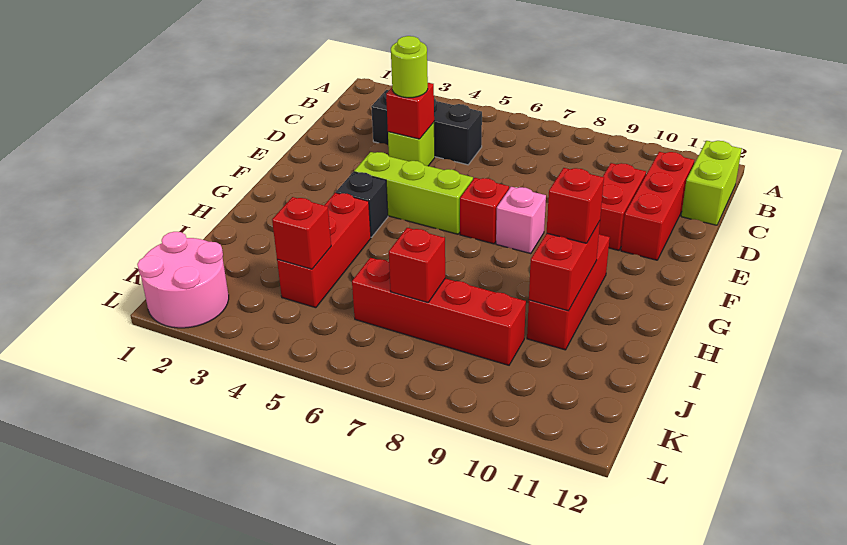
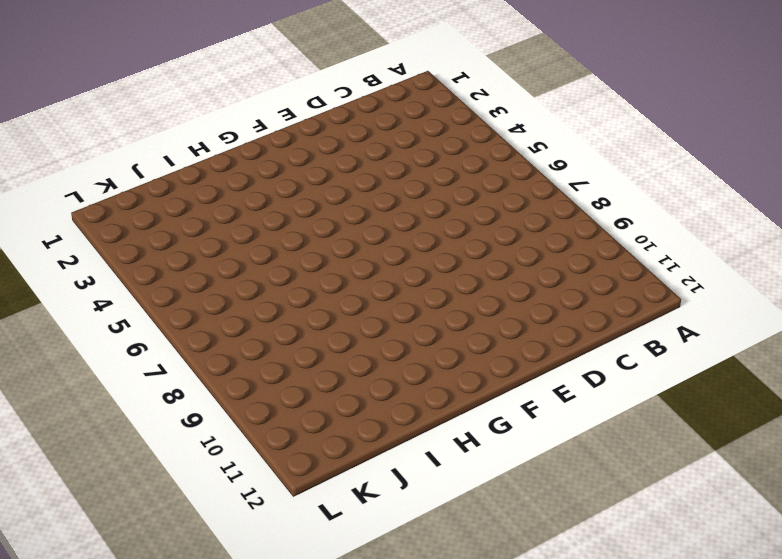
none -> lime 1x2 brick [681,141,742,225]
none -> black 1x3 brick [371,90,482,165]
none -> red 1x3 brick [621,152,694,260]

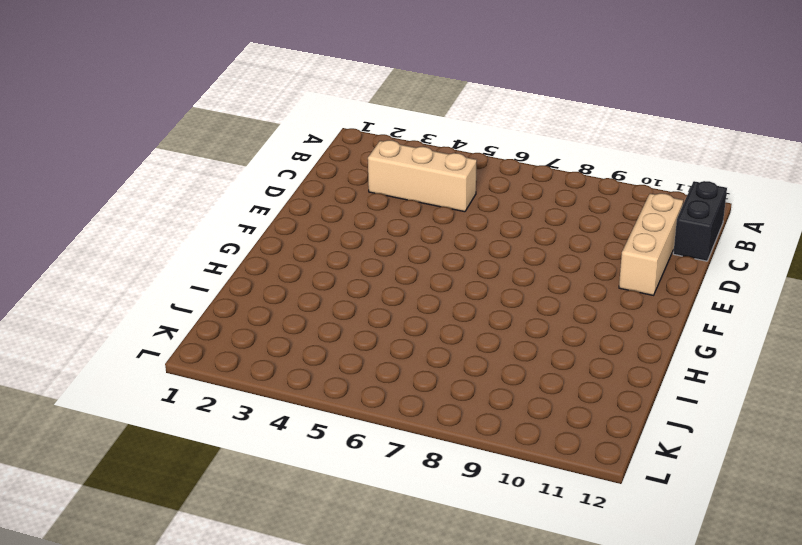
black 1x2 brick [673,181,727,261] -> lime 1x2 brick [681,141,742,225]
tan 1x3 brick [368,140,477,212] -> black 1x3 brick [371,90,482,165]
tan 1x3 brick [619,193,683,295] -> red 1x3 brick [621,152,694,260]
none -> lime 1x1 brick [388,122,435,166]
none -> red 1x2 brick [599,163,646,250]
none -> lime 1x3 brick [354,152,473,234]

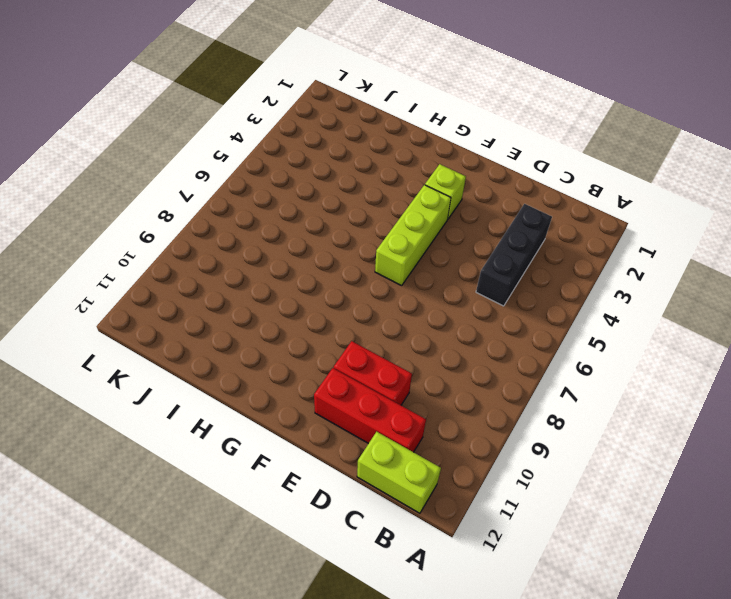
lime 1x1 brick [425,164,466,219] -> lime 1x1 brick moved to [388,122,435,166]
none -> red 1x1 brick [460,178,509,244]
none -> pink 1x1 brick [496,187,546,254]
none -> black 1x1 brick [336,172,388,237]

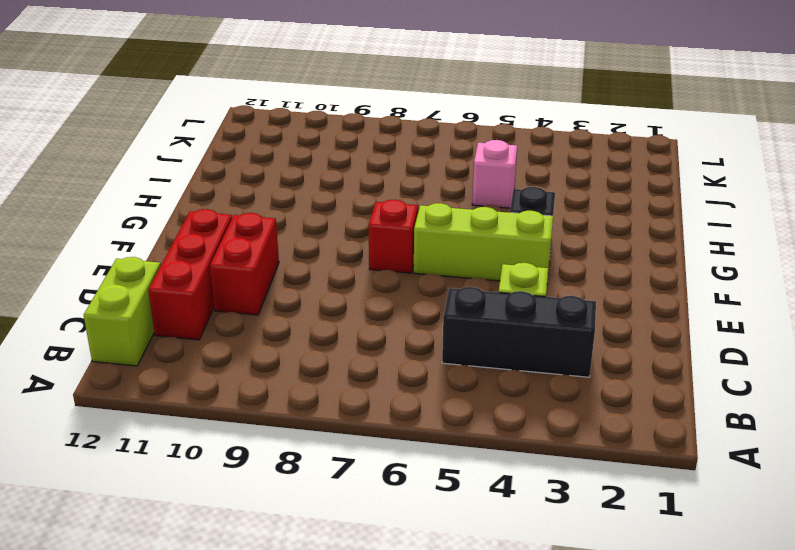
pink 1x1 brick [472,140,517,208] -> pink 1x1 brick moved to [496,187,546,254]
none -> red 1x3 brick [527,234,610,350]
none -> red 1x3 brick [277,193,371,308]
none -> red 1x4 brick [352,258,526,365]

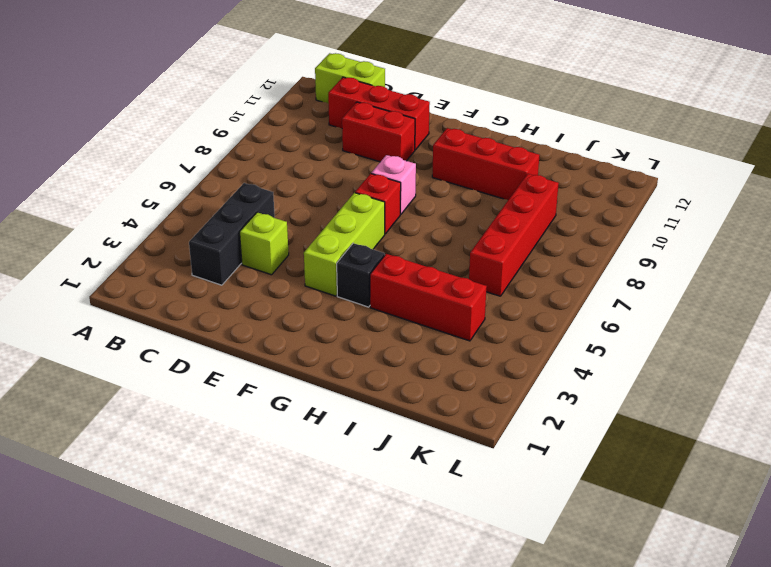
none -> pink 2x2 round brick [137,232,229,328]
none -> red 1x1 brick [386,83,434,139]
none -> red 1x2 brick [529,221,600,311]

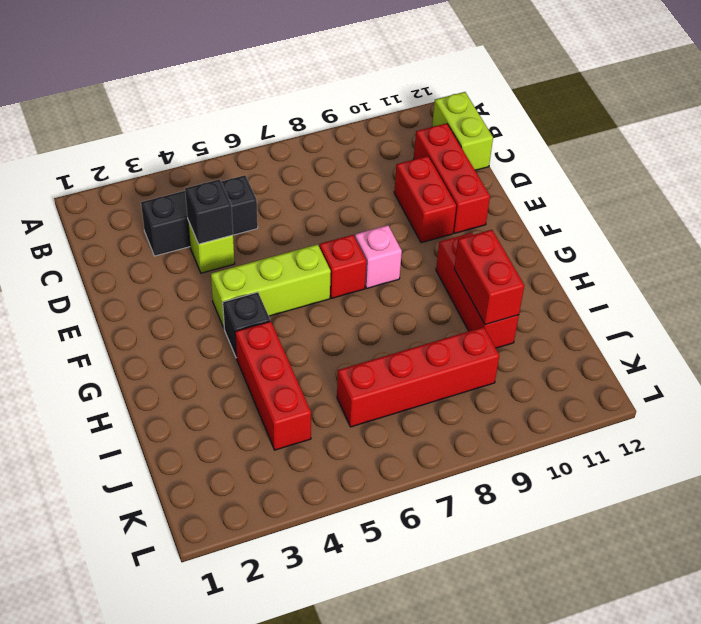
black 1x1 brick [185,179,233,244] -> red 1x1 brick [386,83,434,139]
none -> pink 2x2 round brick [137,232,229,328]
none -> red 1x1 brick [272,197,331,269]
none -> red 1x1 brick [389,228,445,303]

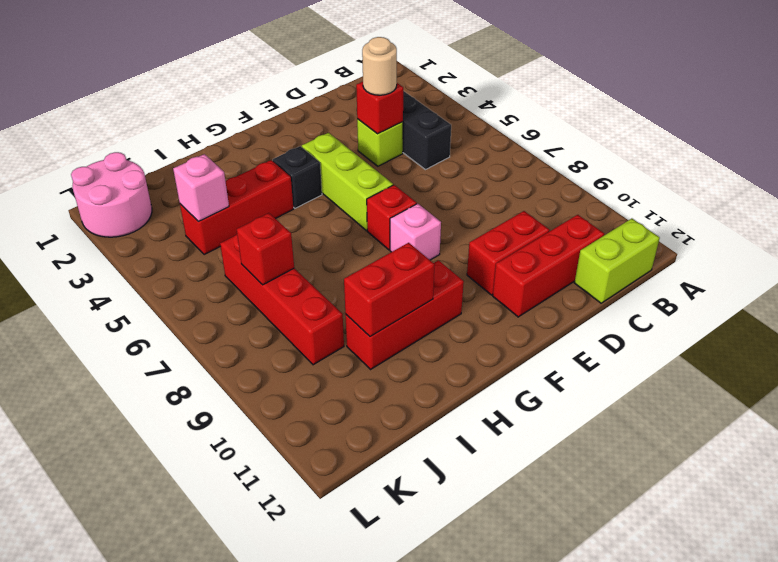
tan 1x1 round brick [362,37,397,95] -> lime 1x1 round brick [391,36,428,98]
pink 1x1 brick [173,154,229,221] -> red 1x1 brick [272,197,331,269]
none -> red 1x1 brick [547,168,604,243]

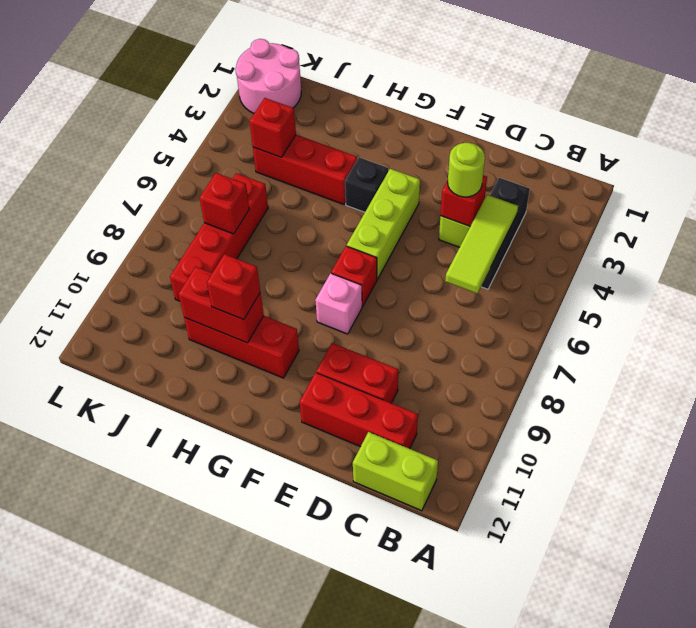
lime 1x3 tile [445,195,518,294] -> none

